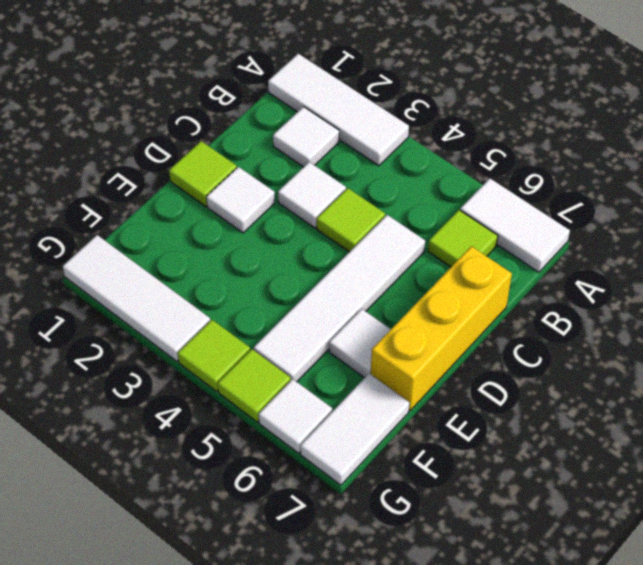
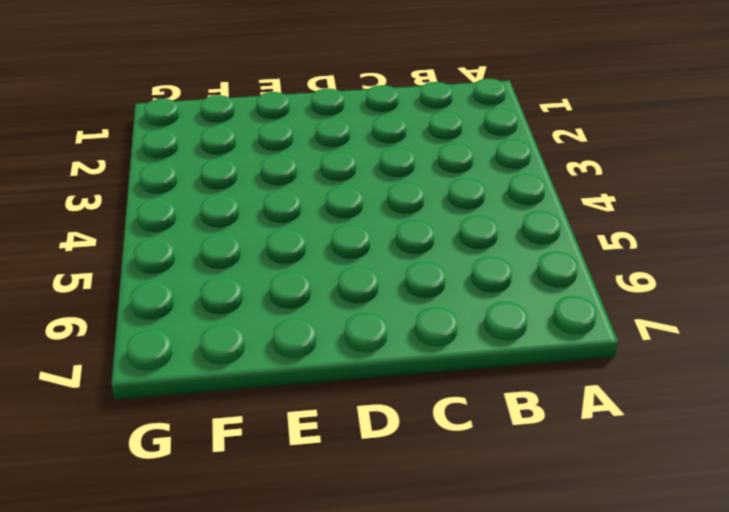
none -> white 1x3 tile [268,54,409,166]
none -> white 1x2 tile [460,179,570,272]
none -> white 1x1 tile [273,107,339,167]

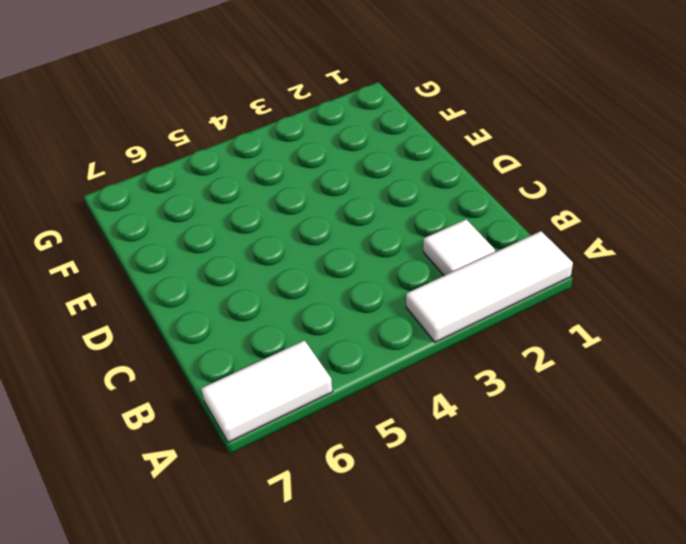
none -> lime 1x1 tile [428,210,498,267]
none -> white 1x1 tile [278,162,346,228]
none -> lime 1x1 tile [317,188,385,252]

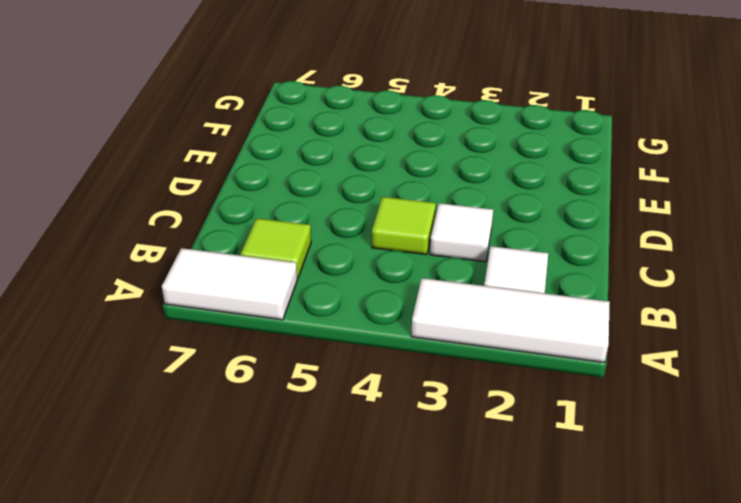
none -> white 1x4 tile [254,215,425,382]
none -> yellow 1x3 brick [371,246,512,410]
none -> lime 1x1 tile [169,141,237,206]

